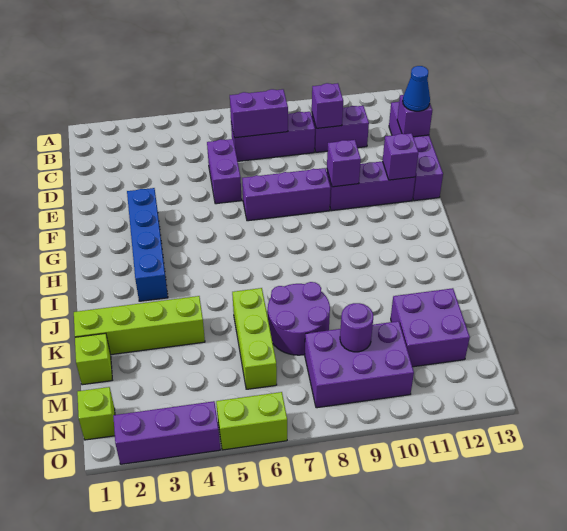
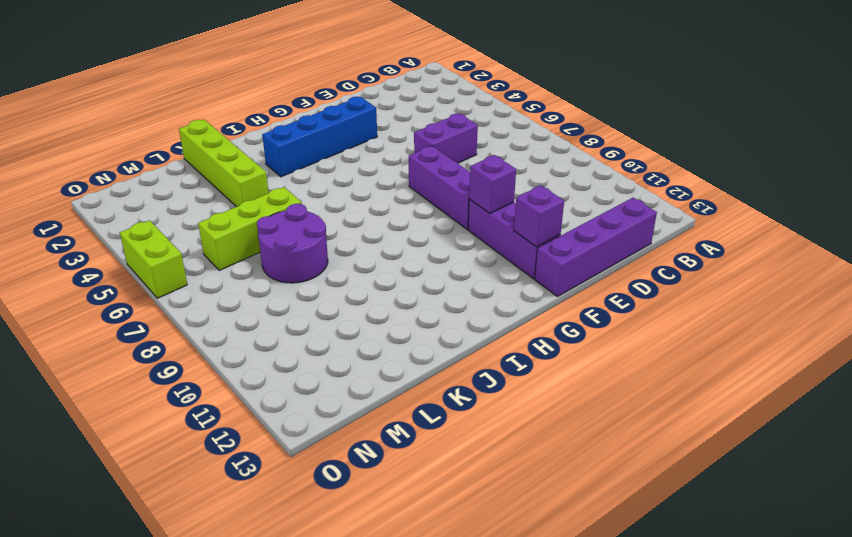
none -> purple 1x3 brick [231,112,315,161]
none -> purple 1x2 brick [312,106,369,152]
none -> lime 1x1 brick [75,333,112,385]

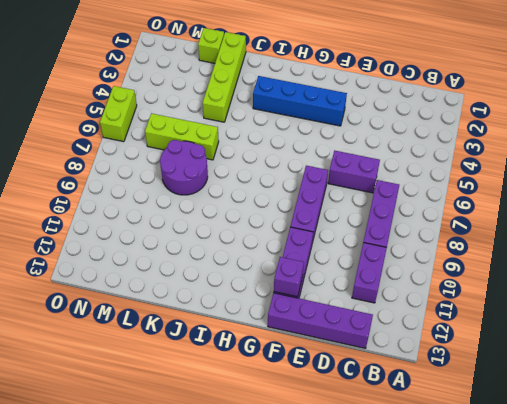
none -> purple 2x2 brick [391,288,470,367]
none -> purple 2x3 brick [305,321,414,408]
none -> lime 1x1 brick [77,387,115,440]

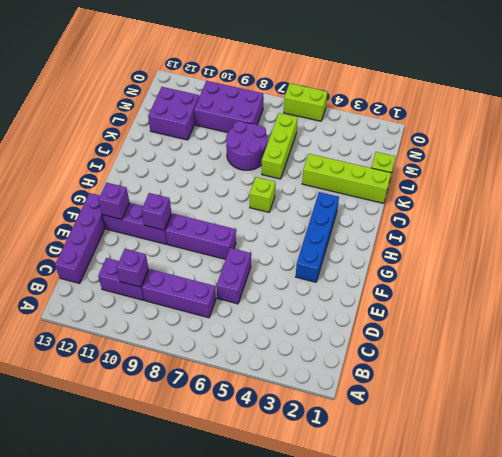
lime 1x1 brick [250,177,275,212] -> lime 1x1 brick moved to [77,387,115,440]
none -> purple 1x3 brick [113,401,220,464]
none -> purple 1x2 brick [230,89,288,138]
none -> purple 1x1 brick [397,95,432,137]

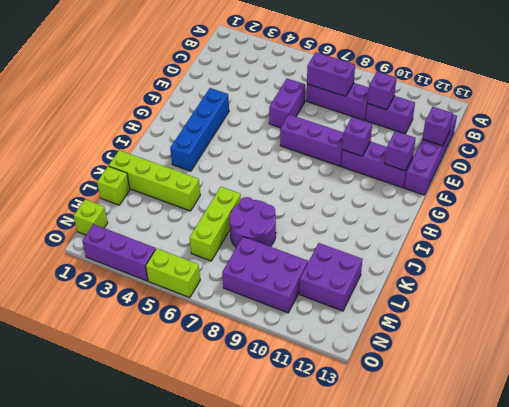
none -> purple 1x1 round brick [340,303,373,352]
none -> blue 1x1 cone [403,66,430,111]

